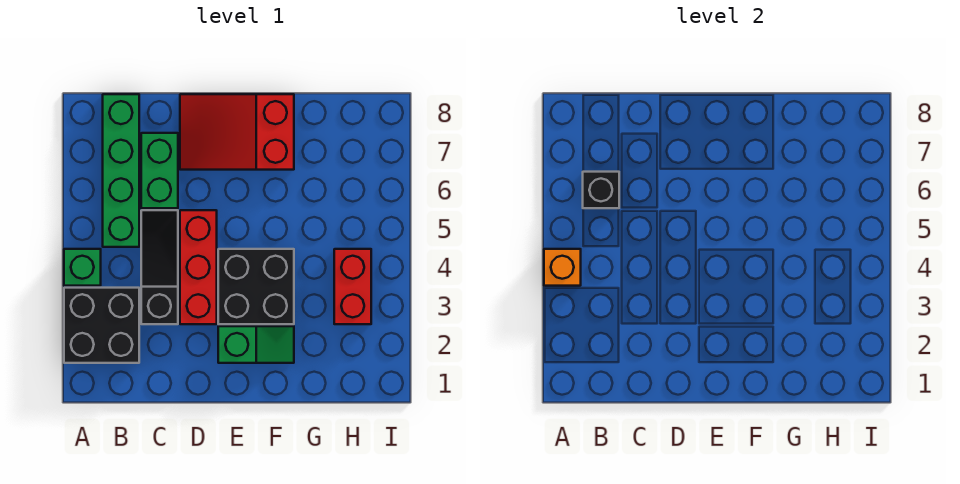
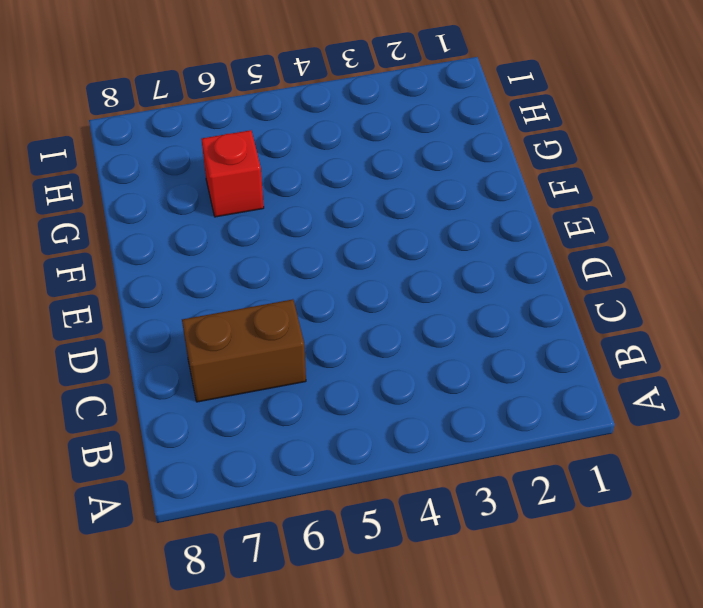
brown 1x2 brick [182,299,306,402] -> green 1x2 brick [141,133,178,208]
red 1x1 brick [201,130,264,217] -> none
none -> black 2x2 brick [64,288,139,363]
none -> green 1x1 brick [64,249,101,286]
none -> green 1x4 brick [103,94,139,247]

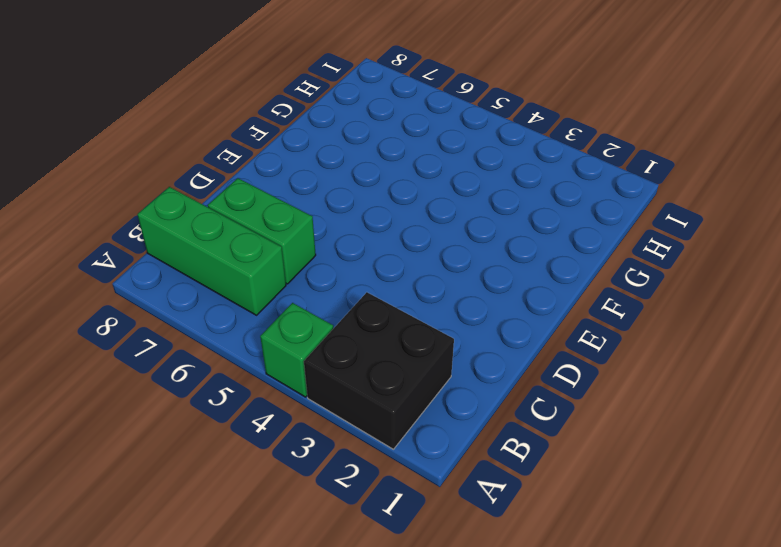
green 1x3 brick [137,187,286,315] -> green 1x4 brick [103,94,139,247]
none -> black 1x3 slope [141,210,178,324]
none -> red 1x3 brick [180,210,217,324]
none -> red 2x3 slope [180,94,294,170]

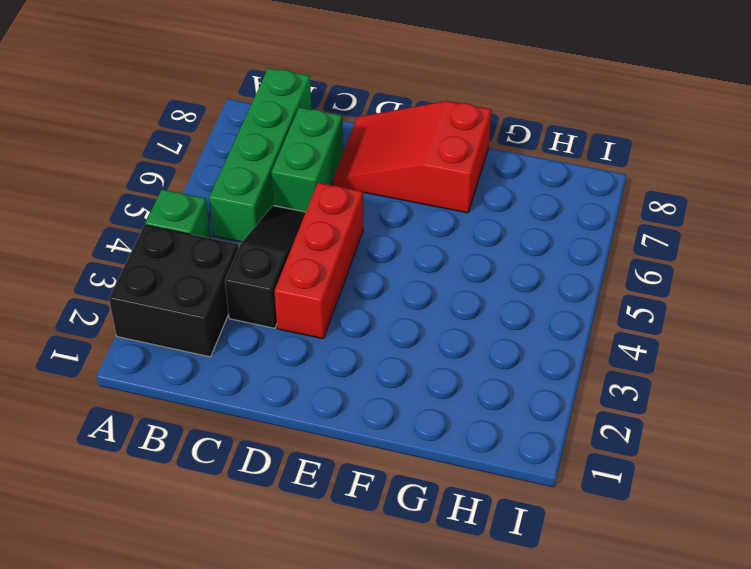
none -> green 1x2 slope [218,326,294,363]
none -> black 2x2 brick [218,249,294,324]
none -> red 1x2 brick [334,249,371,324]

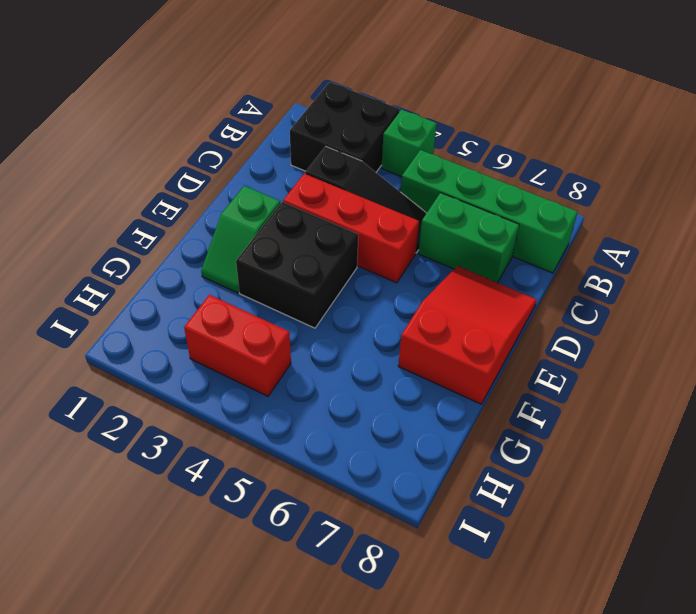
none -> orange 1x1 brick [544,249,581,286]
none -> black 1x1 brick [583,172,619,208]

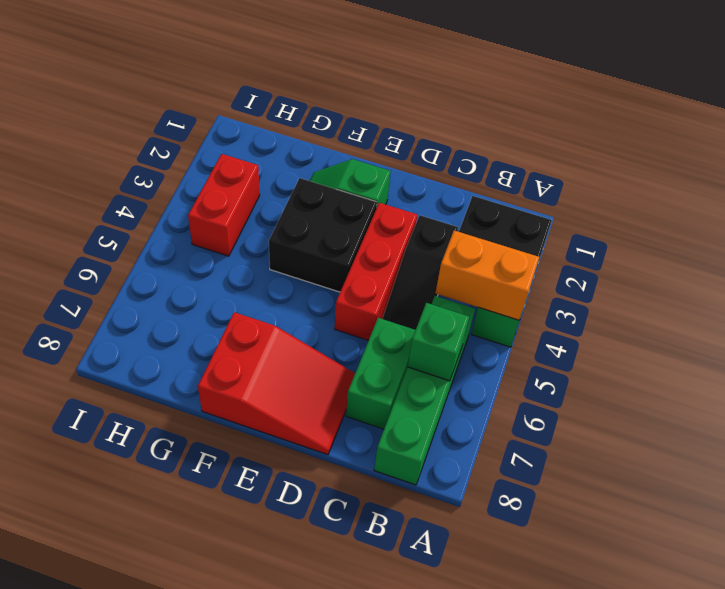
orange 1x2 brick [436,231,540,320] -> orange 1x1 brick [544,249,581,286]
green 1x1 brick [408,303,469,381] -> black 1x1 brick [583,172,619,208]

